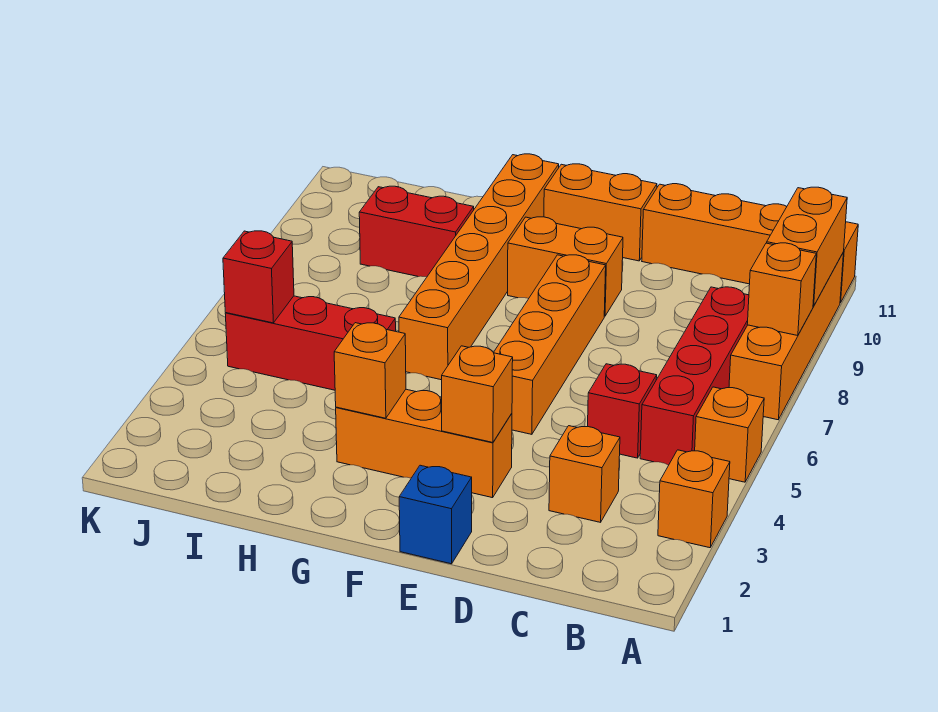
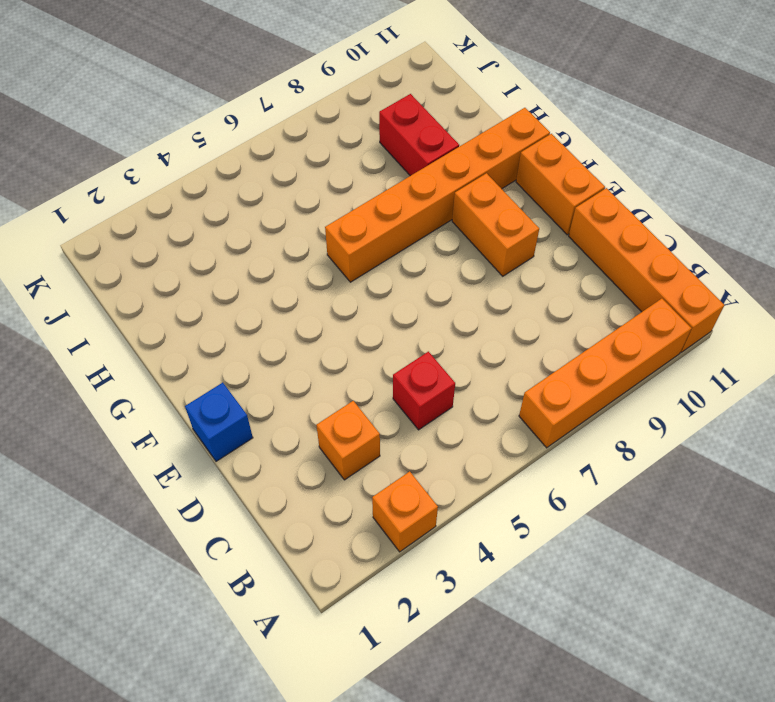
none -> orange 1x1 brick [695,387,764,482]
none -> red 1x4 brick [640,287,749,465]
none -> orange 1x3 brick [336,389,512,498]

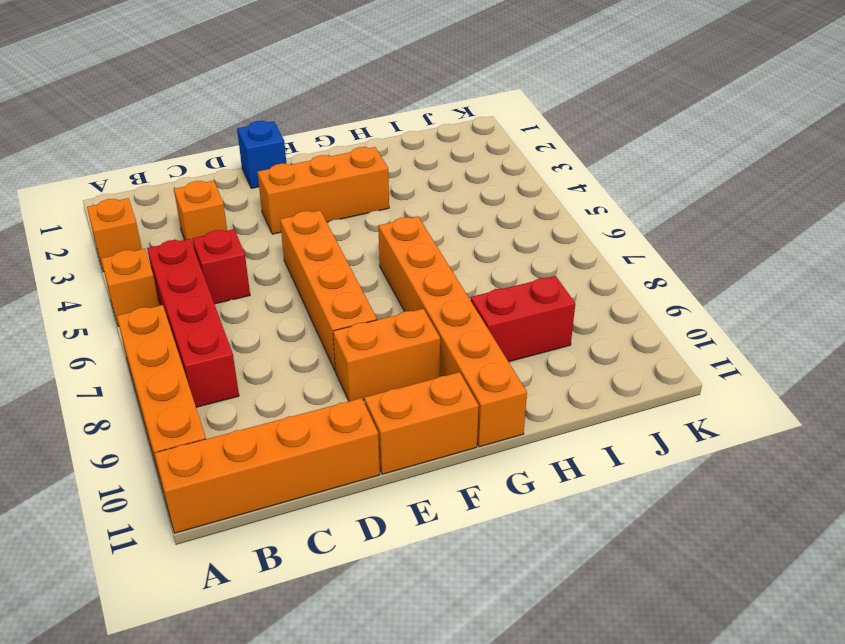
none -> red 1x3 brick [225,296,396,390]
none -> orange 1x1 brick [747,243,816,336]
none -> orange 1x2 brick [767,187,847,306]

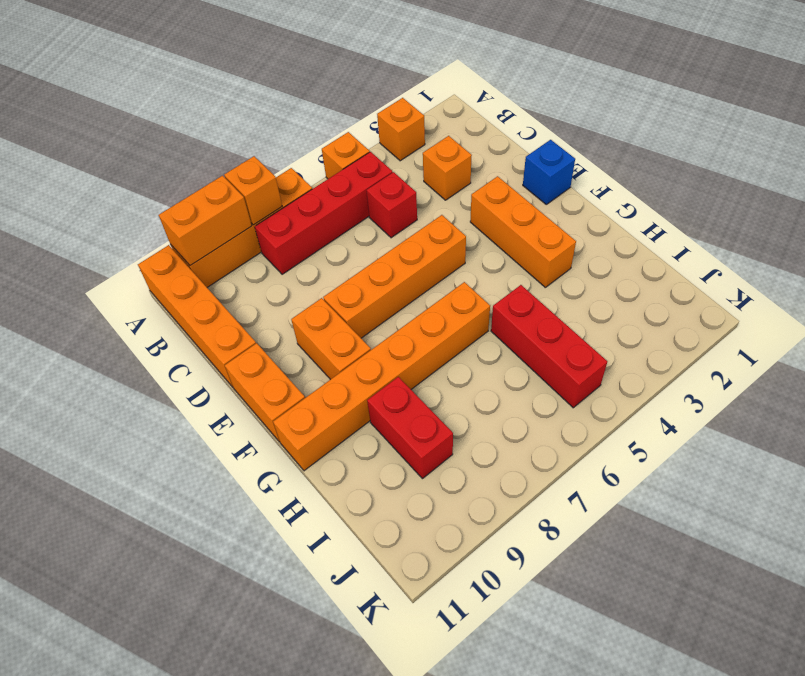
none -> orange 1x1 brick [442,346,513,442]
none -> orange 1x1 brick [334,323,406,418]
none -> red 1x1 brick [223,231,294,323]

